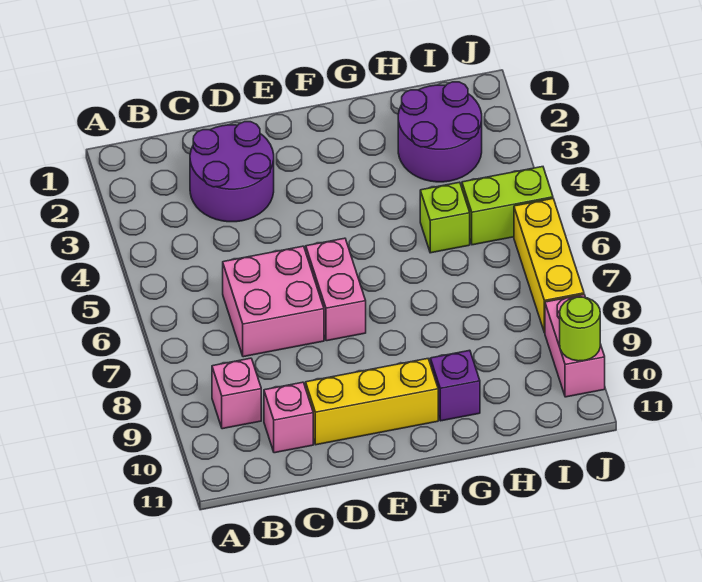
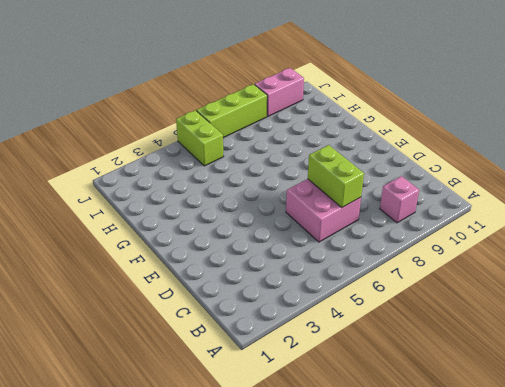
lime 1x2 brick [308,145,364,207] -> none
lime 1x3 brick [196,84,267,138] -> yellow 1x3 brick [514,199,584,333]
none -> purple 2x2 round brick [190,122,274,222]
none -> pink 1x1 brick [264,382,313,453]
none -> yellow 1x3 brick [306,359,438,445]

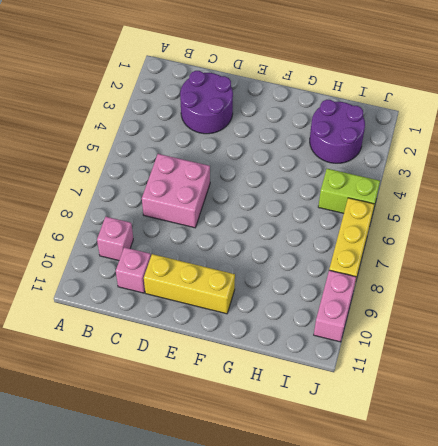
none -> pink 1x2 brick [306,238,366,341]
none -> purple 1x1 brick [430,350,480,421]
none -> lime 1x1 brick [420,182,470,253]

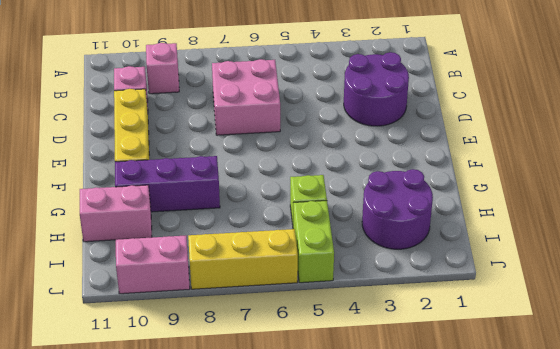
purple 1x3 brick [115,156,220,212] -> purple 1x1 brick [430,350,480,421]
pink 1x2 brick [80,185,152,242] -> pink 1x2 brick moved to [306,238,366,341]
none -> lime 1x1 round brick [560,297,600,361]

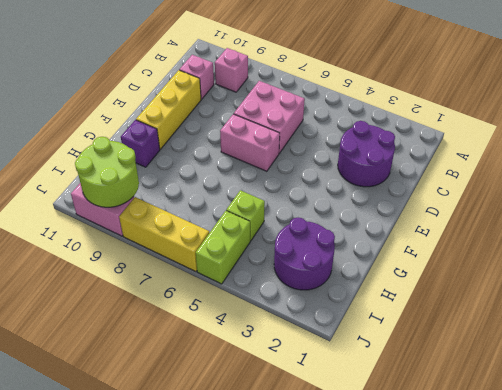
lime 2x2 round brick [75,137,139,207] -> lime 1x1 round brick [560,297,600,361]

